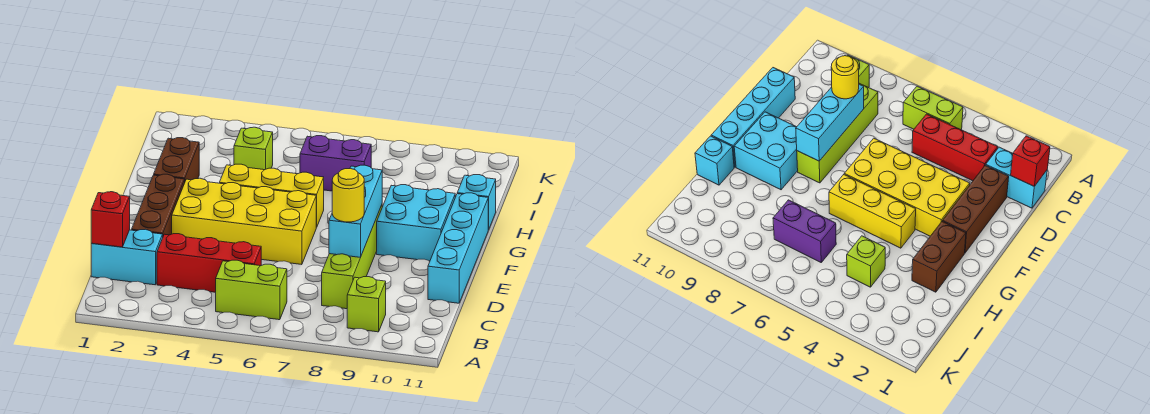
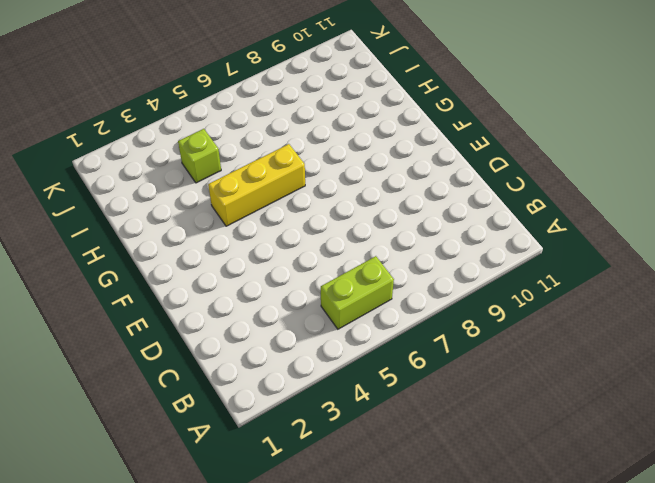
none -> lime 1x1 brick [347,277,386,332]
none -> cyan 1x2 brick [91,229,163,285]
none -> red 1x3 brick [157,234,261,292]

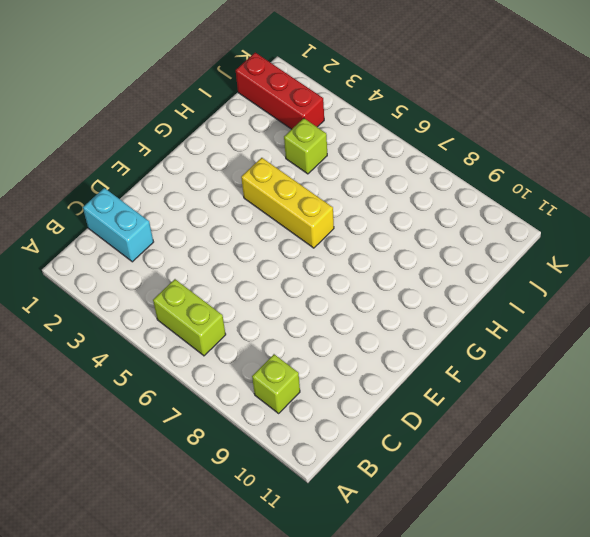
red 1x3 brick [236,53,324,129] -> red 1x3 brick moved to [157,234,261,292]
none -> lime 1x4 brick [322,205,382,309]
none -> brown 1x3 brick [132,174,185,236]
none -> cyan 1x4 brick [428,193,488,303]

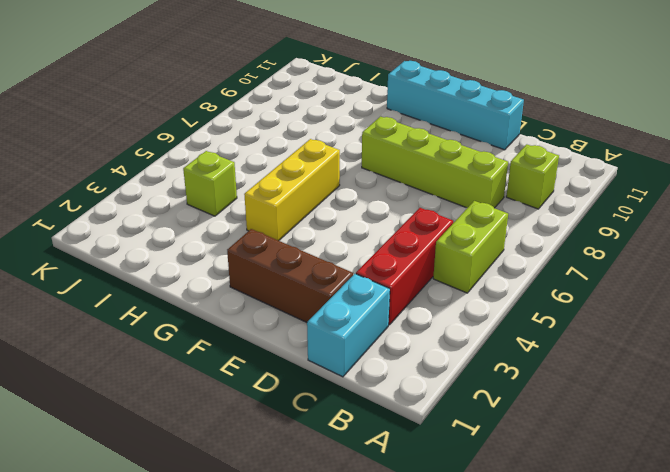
none -> yellow 2x4 brick [172,178,316,265]
none -> cyan 2x2 brick [377,185,455,261]
none -> brown 1x2 brick [154,138,199,181]

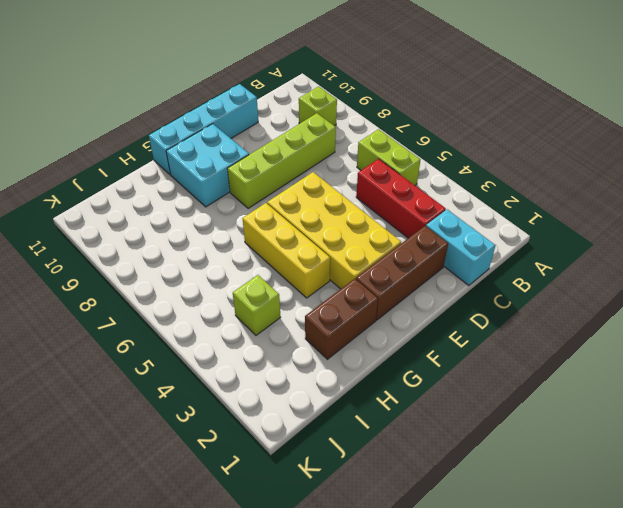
none -> cyan 1x1 brick [457,175,496,230]
none -> purple 1x2 brick [300,136,371,191]
none -> red 1x1 brick [91,192,130,247]

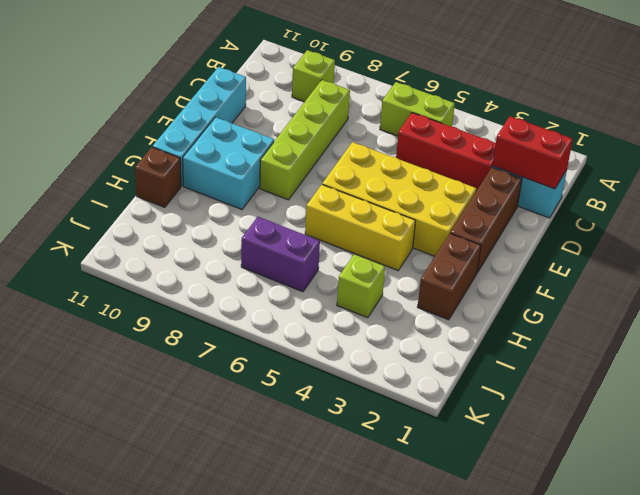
red 1x2 brick [492,116,573,189] -> red 1x1 brick [91,192,130,247]
brown 1x1 brick [135,147,181,207] -> cyan 1x1 brick [457,175,496,230]
none -> cyan 1x3 brick [329,165,382,258]
none -> yellow 1x1 round brick [332,169,364,222]

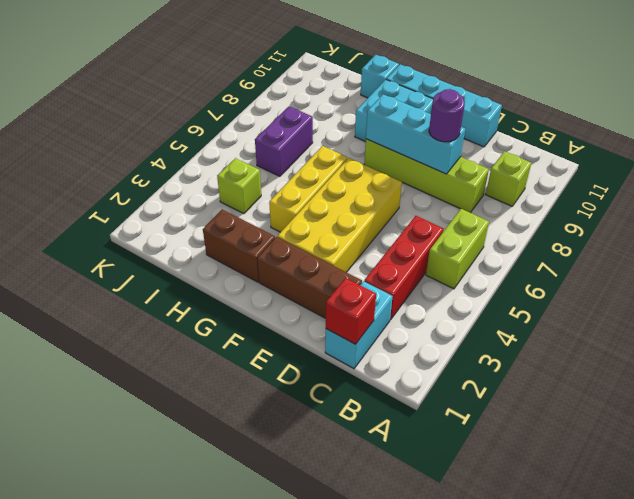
purple 1x1 round brick [429,89,465,142] -> yellow 1x1 round brick [332,169,364,222]

